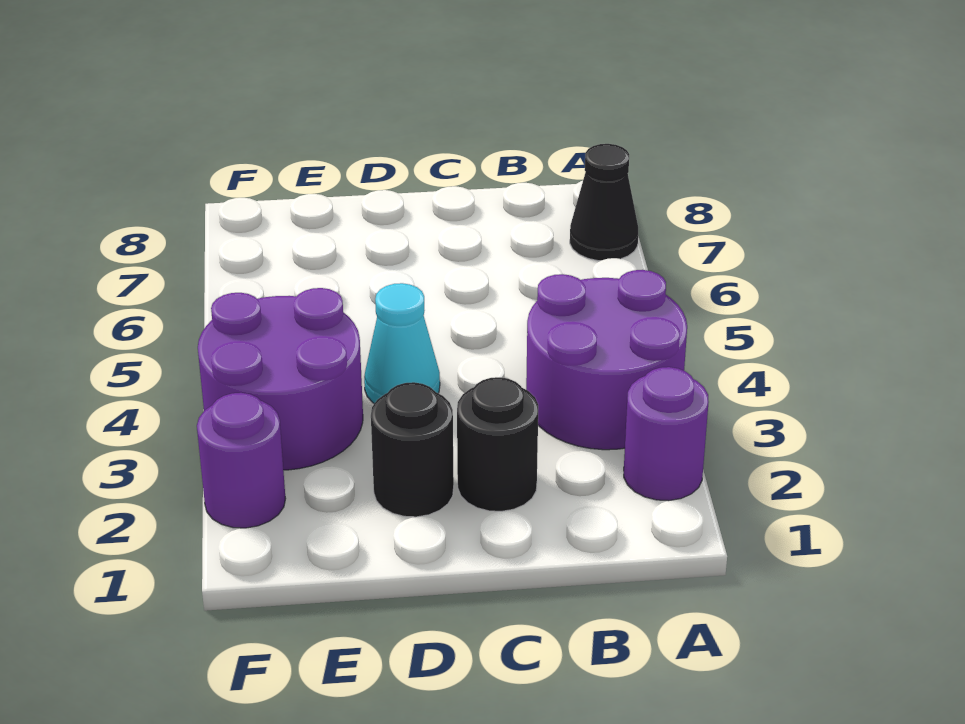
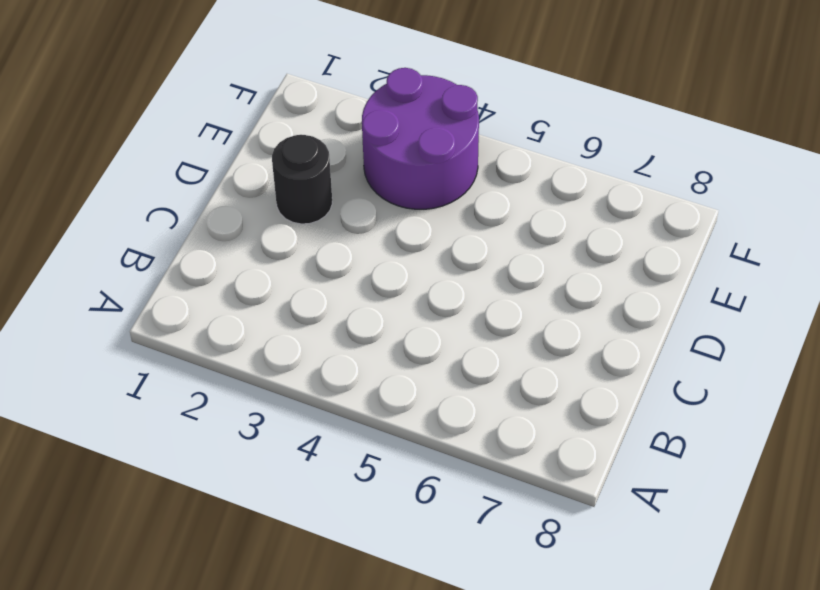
none -> purple 1x1 round brick [624,367,709,501]
none -> purple 2x2 round brick [526,270,687,450]

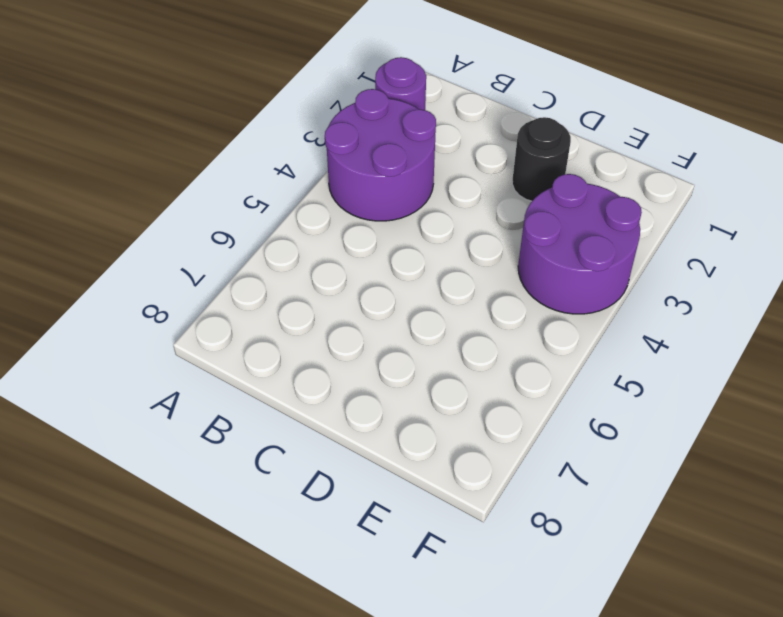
none -> black 1x1 cone [570,144,638,261]
none -> black 1x1 round brick [457,377,538,511]

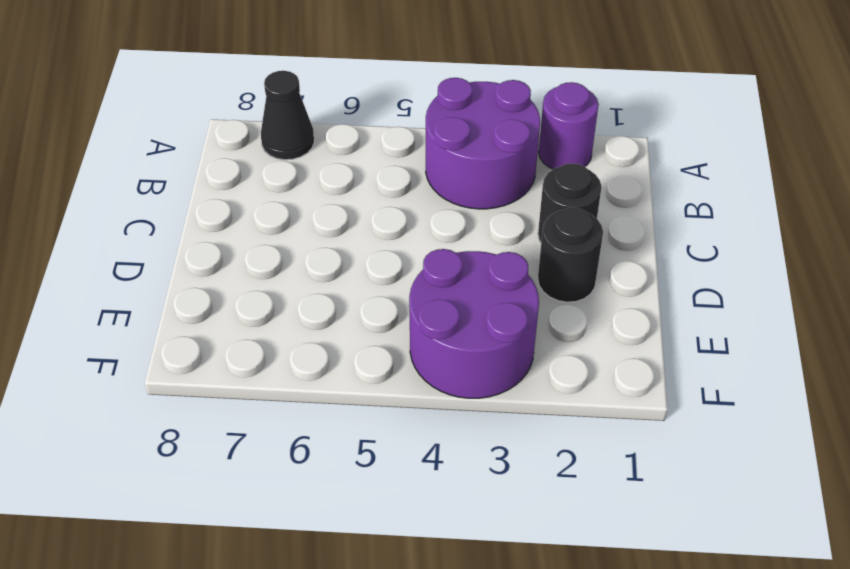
none -> cyan 1x1 cone [364,283,440,404]
none -> purple 1x1 round brick [197,393,286,528]

